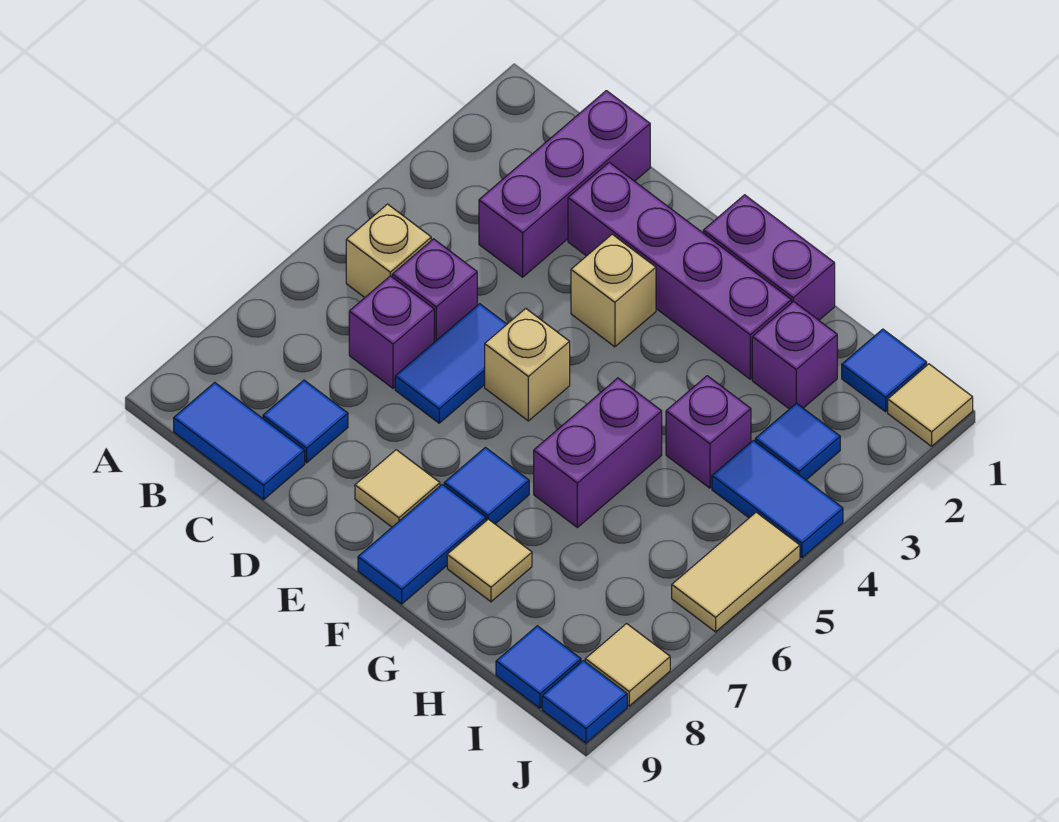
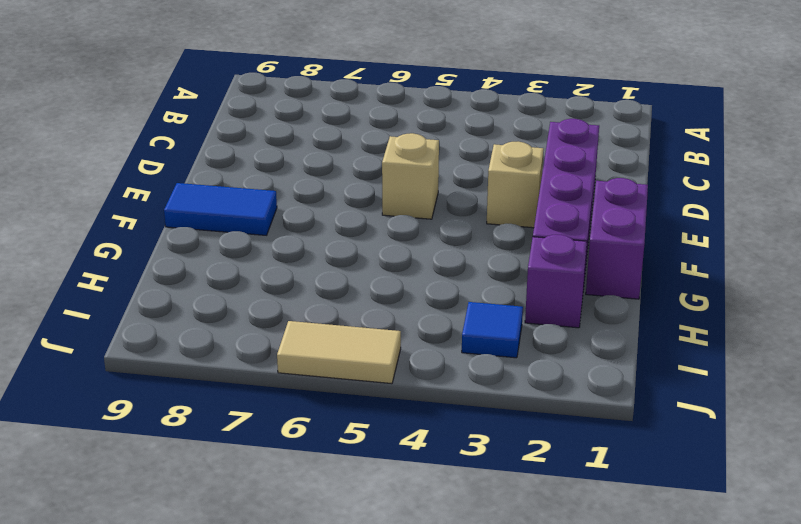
none -> tan 1x1 brick [346,204,431,297]
none -> blue 1x2 tile [174,382,305,500]
none -> purple 1x3 brick [479,91,650,277]

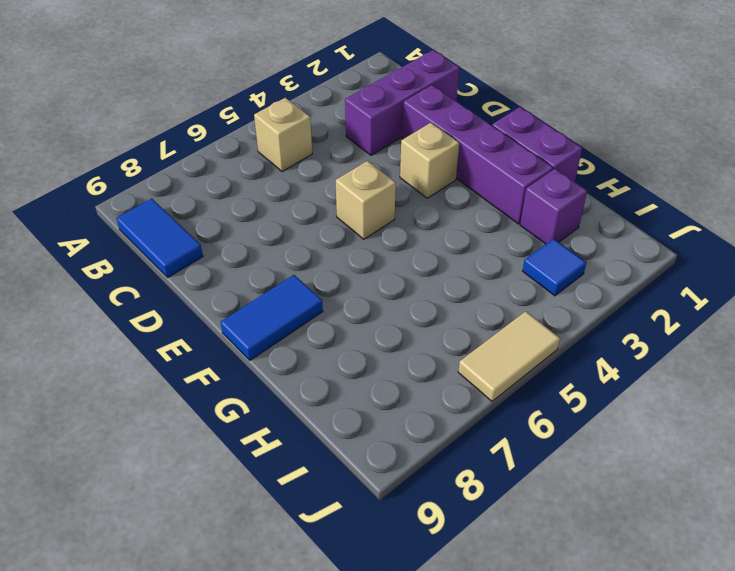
none -> purple 1x1 brick [392,239,477,342]
none -> purple 1x1 brick [349,276,434,388]
none -> blue 1x1 tile [263,380,348,463]

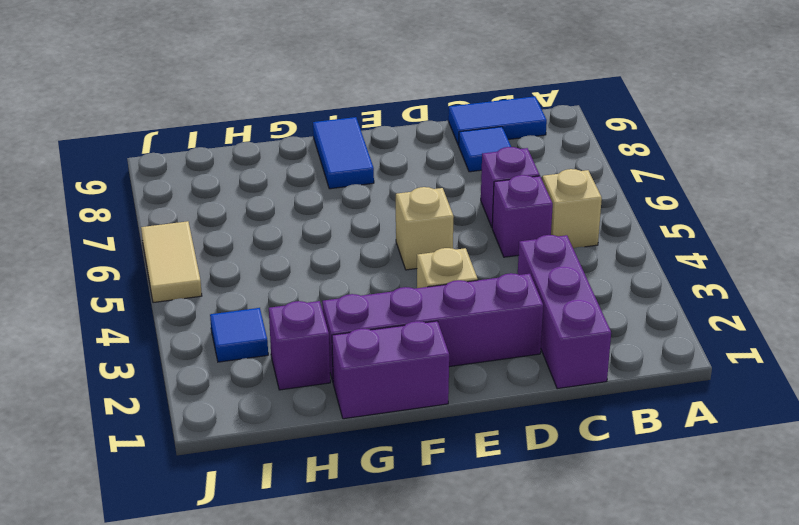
none -> blue 1x2 tile [395,304,507,423]
none -> tan 1x1 tile [355,450,440,527]
none -> blue 1x1 tile [444,447,529,524]

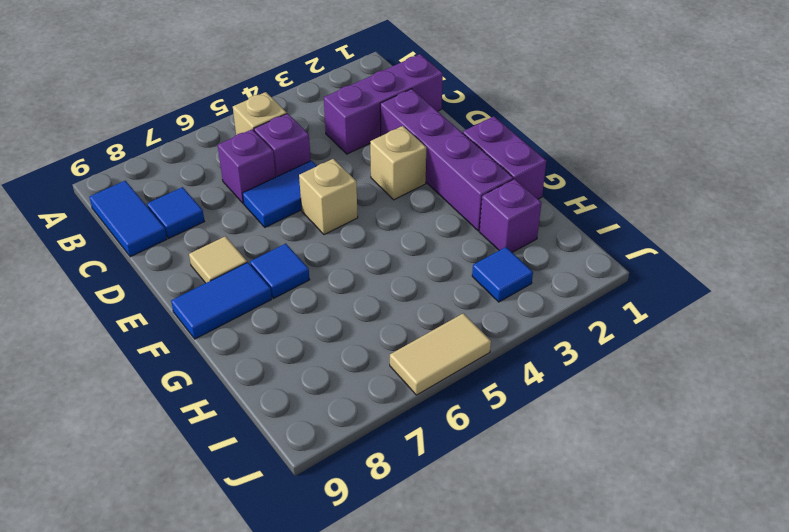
none -> purple 1x2 brick [534,378,662,527]
none -> tan 1x1 tile [447,519,532,602]
none -> purple 1x1 brick [666,376,751,488]

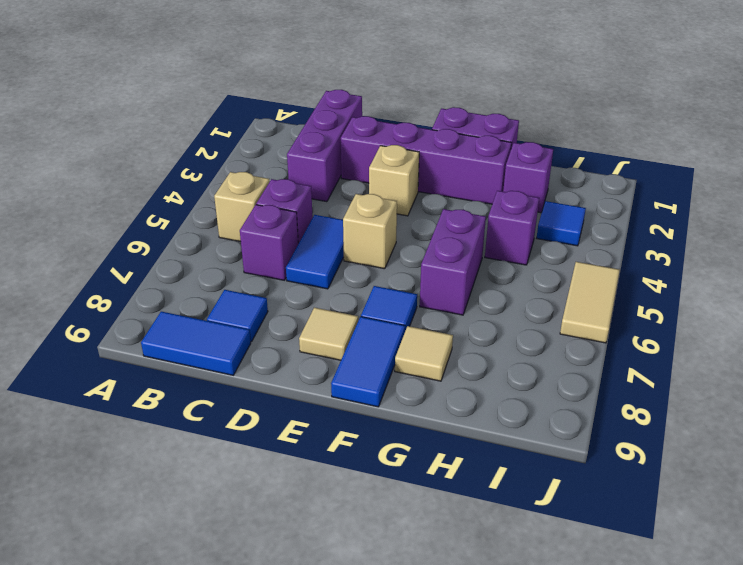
none -> blue 1x1 tile [842,329,927,412]
none -> blue 1x2 tile [712,440,843,558]
none -> blue 1x1 tile [496,626,581,708]

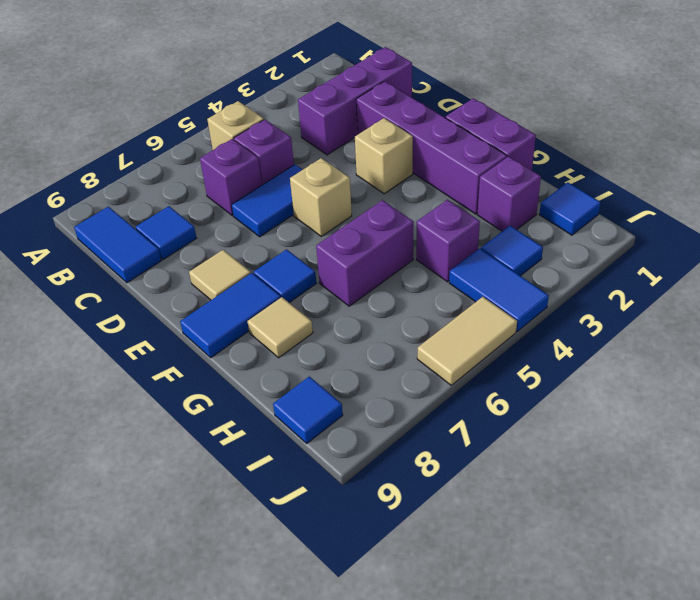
none -> tan 1x1 tile [888,364,973,446]
none -> tan 1x1 tile [585,624,670,706]
none -> blue 1x1 tile [542,661,627,743]

